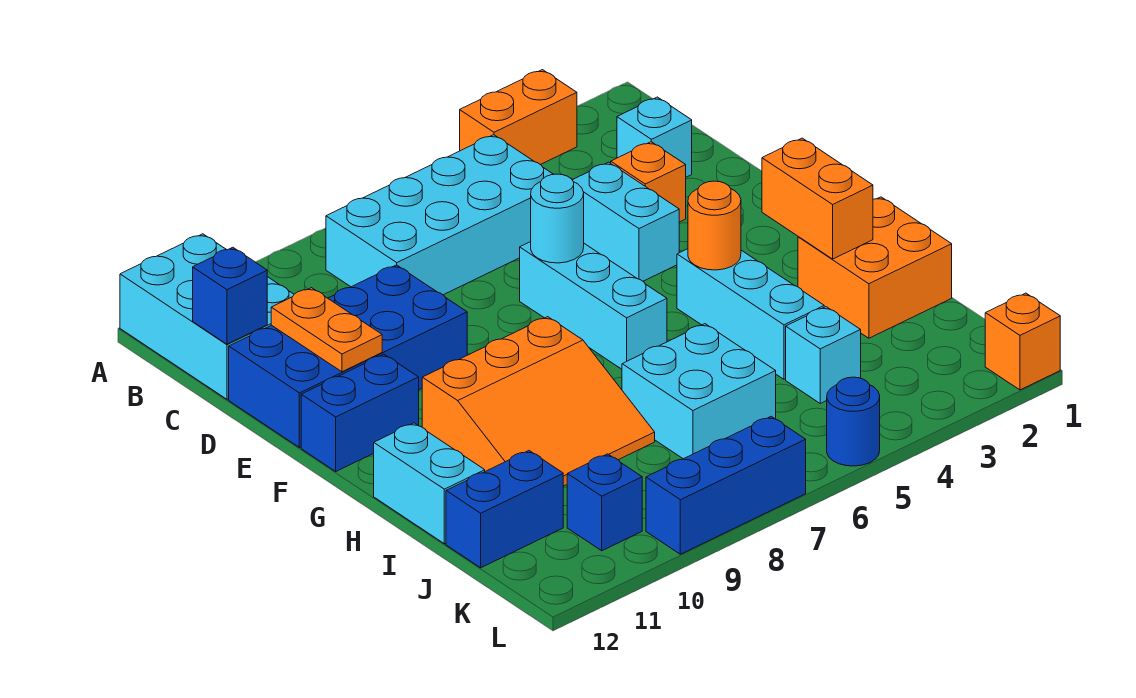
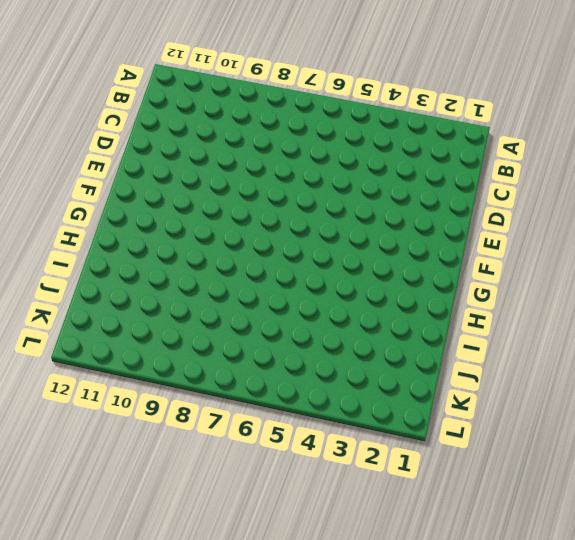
none -> orange 1x2 brick [460,70,577,165]
none -> cyan 2x3 brick [120,234,294,399]
none -> cyan 2x4 brick [326,135,553,295]

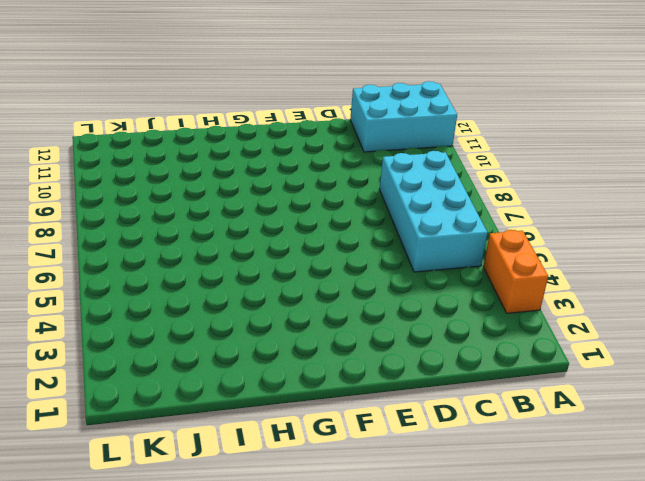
none -> cyan 1x1 brick [617,97,692,177]
none -> orange 1x1 brick [611,142,686,222]
none -> cyan 1x2 brick [573,162,679,281]

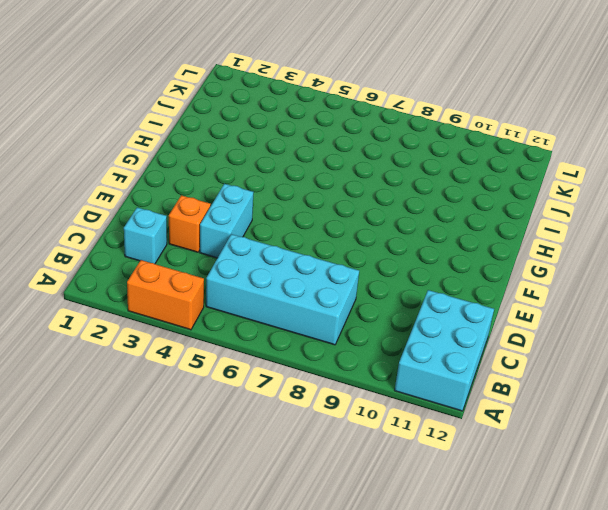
none -> blue 2x4 brick [229,265,467,448]
none -> cyan 1x3 brick [520,242,667,369]
none -> blue 1x2 brick [301,354,419,471]

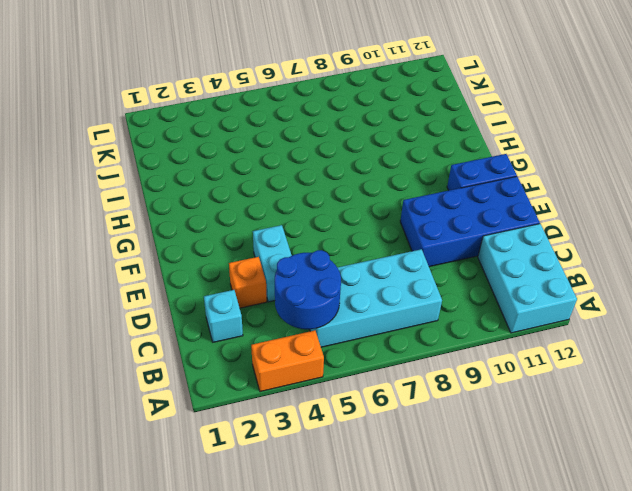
blue 2x2 round brick [275,250,341,329] -> none
none -> cyan 1x3 brick [520,242,667,369]
none -> cyan 1x3 brick [677,249,824,379]
none -> orange 3x3 slope [422,317,655,486]

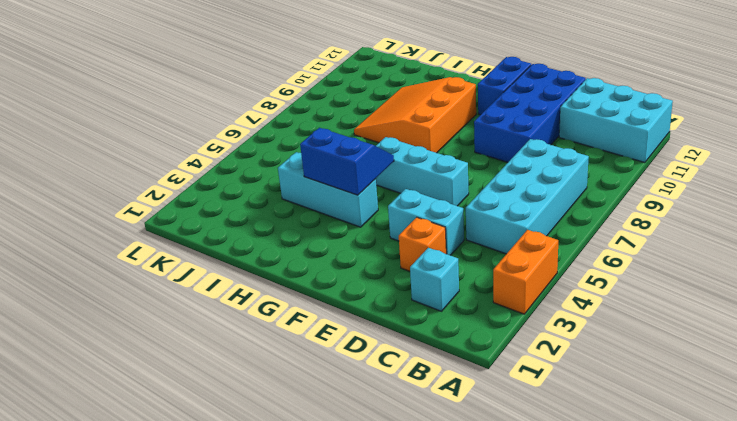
blue 2x2 slope [300,128,394,195] -> orange 1x1 round brick [688,181,741,270]
none -> orange 2x2 brick [798,197,952,338]
none -> cyan 1x2 brick [374,423,485,544]
none -> cyan 2x2 brick [622,324,776,459]

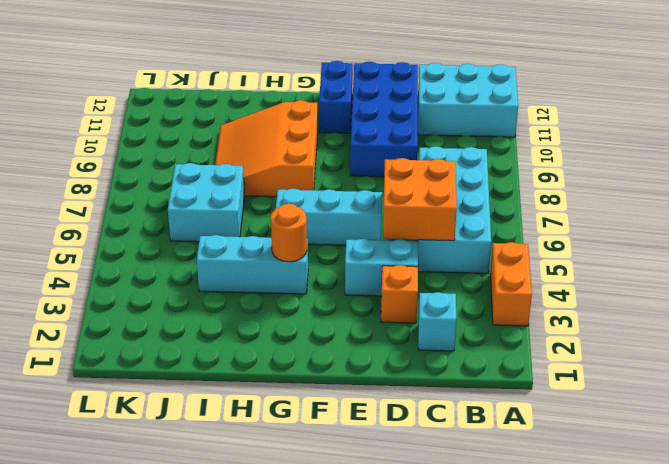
orange 2x2 brick [383,158,457,241] -> orange 2x2 brick moved to [798,197,952,338]
none -> cyan 1x2 brick [374,423,485,544]
none -> cyan 1x1 brick [786,307,861,403]
none -> blue 1x2 brick [446,451,563,568]

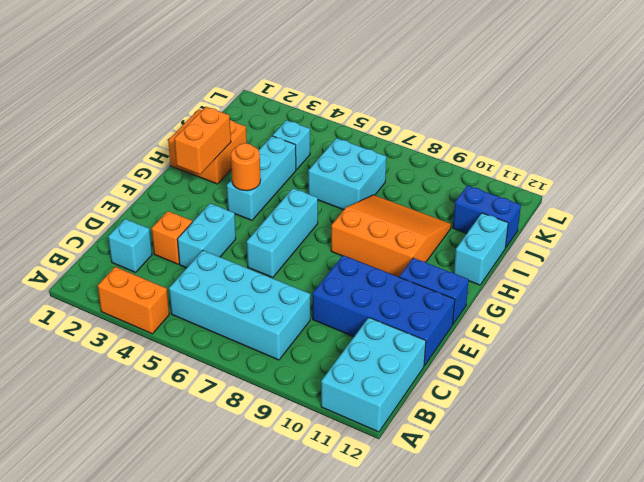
none -> blue 1x1 brick [567,454,642,551]
none -> orange 1x1 brick [985,293,1060,390]
none -> blue 1x1 round brick [827,377,880,466]

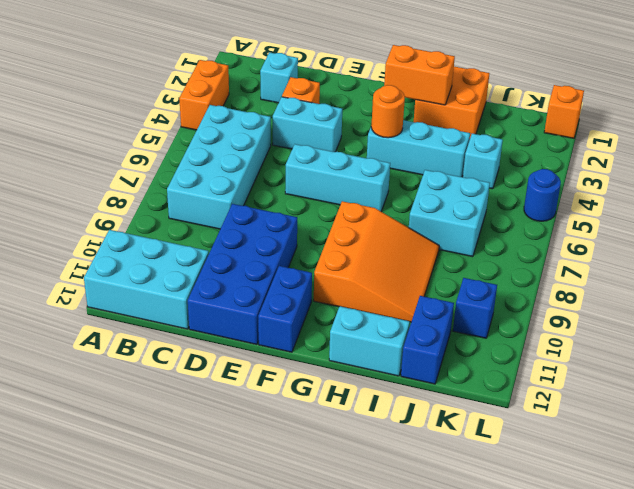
none -> blue 1x3 brick [646,416,806,554]
none -> blue 1x1 brick [193,248,267,344]
none -> orange 1x2 plate [271,288,382,372]

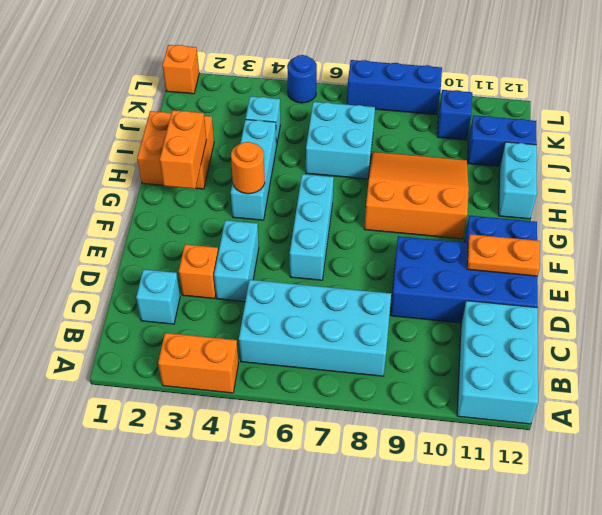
orange 1x2 plate [467,234,540,276] -> orange 1x2 plate turned to [271,288,382,372]
none -> blue 1x1 brick [193,248,267,344]
none -> cyan 1x1 round brick [531,174,584,263]

